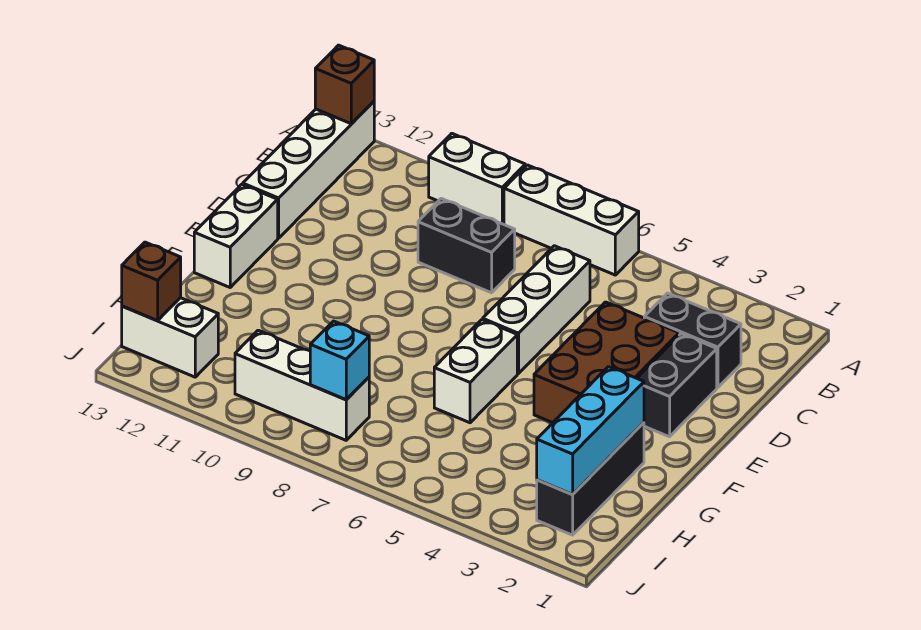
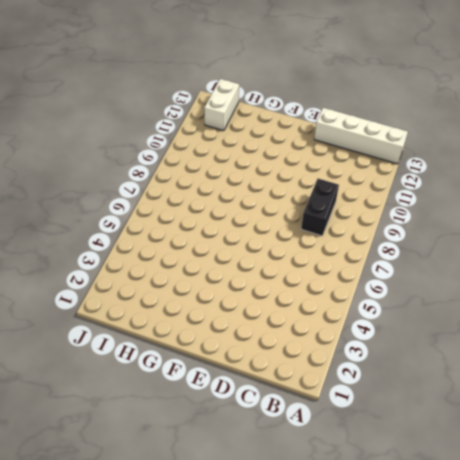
none -> white 1x3 brick [504,165,639,275]
none -> white 1x2 brick [429,133,525,224]
none -> black 1x2 brick [644,293,741,388]

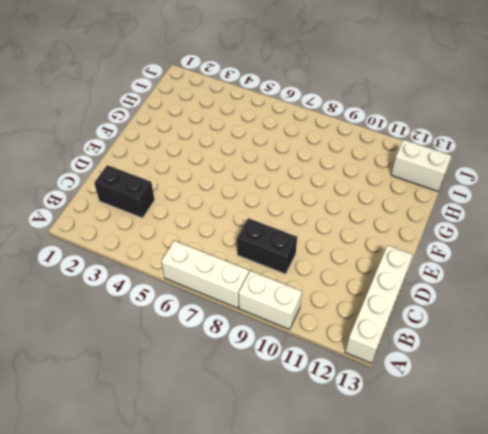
none -> white 1x3 brick [483,246,590,374]
none -> black 1x2 brick [637,334,717,437]
none -> brown 2x3 brick [534,302,679,423]

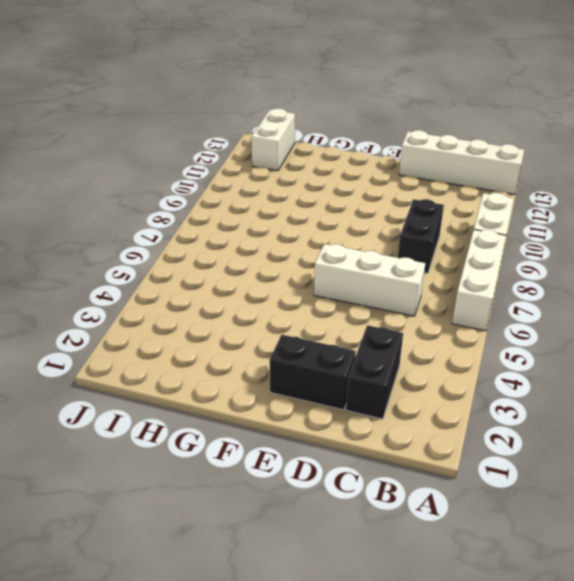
none -> brown 2x3 brick [534,302,679,423]
none -> white 1x2 brick [194,184,278,287]
none -> white 1x2 brick [434,320,517,423]

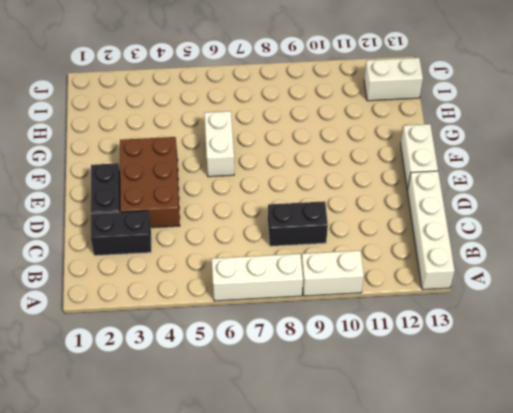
none -> white 1x3 brick [483,246,590,374]
none -> black 1x3 brick [537,423,644,535]
none -> white 1x3 brick [235,330,369,440]

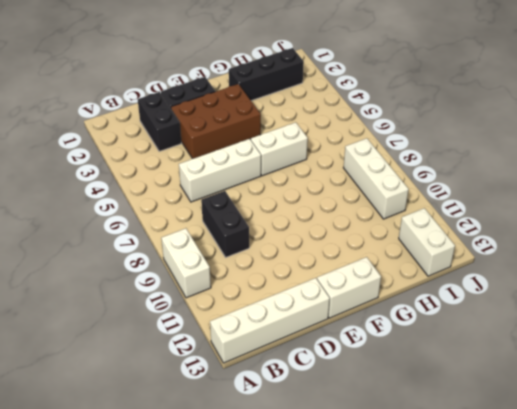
none -> white 1x3 brick [504,165,639,275]
none -> brown 1x1 brick [315,45,374,124]
none -> cyan 1x3 brick [537,367,644,495]

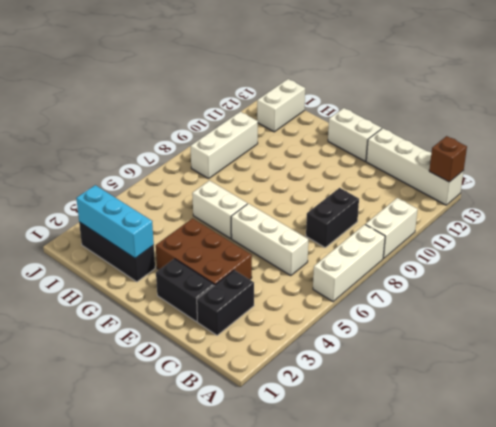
none -> cyan 1x1 brick [310,321,369,400]
none -> brown 1x1 brick [122,242,181,321]

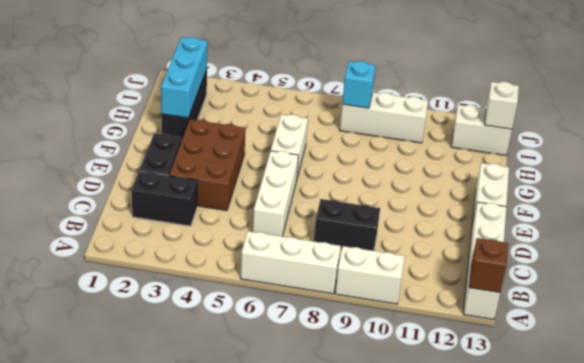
white 1x1 brick [485,82,519,129] -> brown 1x1 brick [122,242,181,321]

